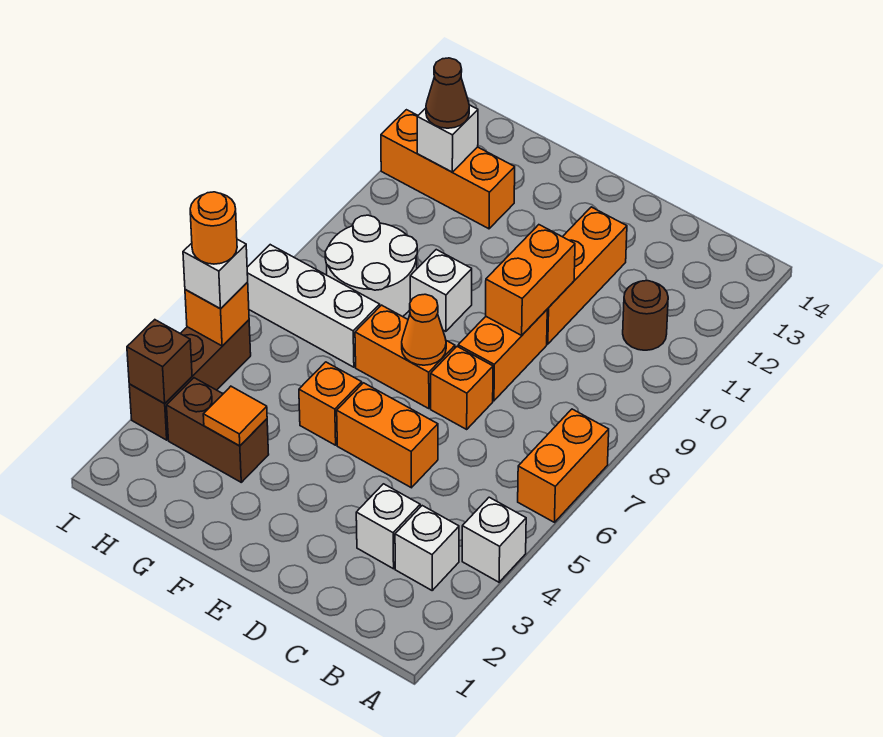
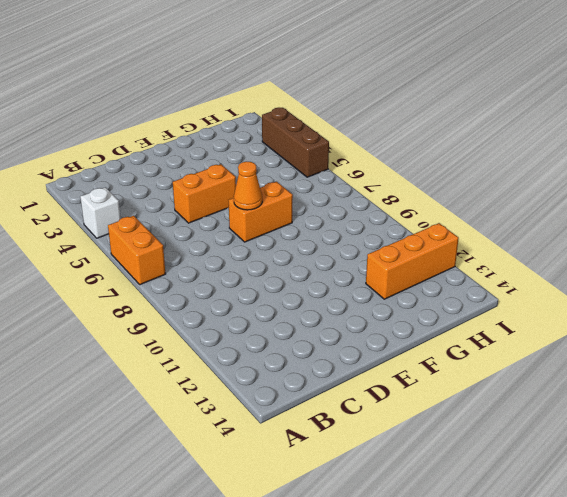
none -> white 1x1 brick [395,506,459,590]
none -> brown 1x1 round brick [623,281,668,350]
none -> white 1x1 brick [356,484,420,569]

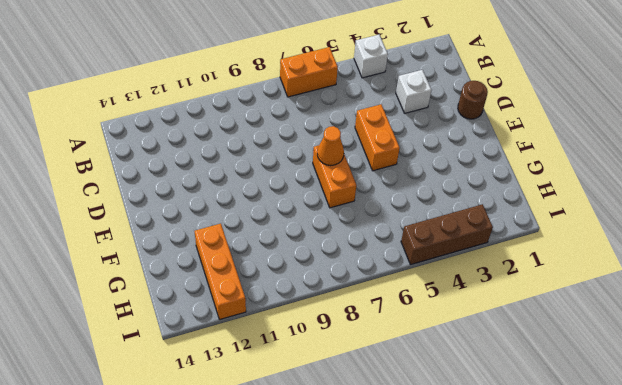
brown 1x1 round brick [458,81,488,119] -> brown 1x1 round brick moved to [623,281,668,350]
none -> white 1x1 brick [395,506,459,590]
none -> orange 1x1 brick [431,347,493,429]
none -> orange 1x2 brick [458,310,547,401]

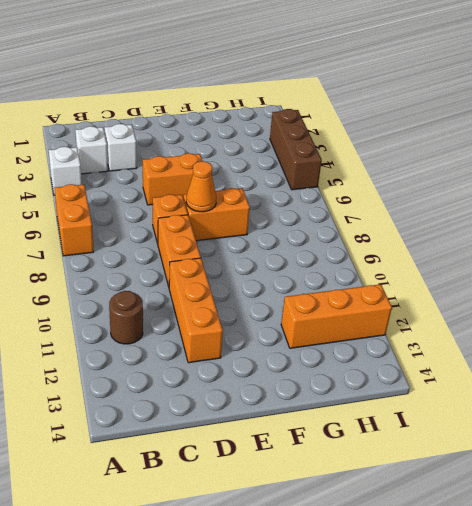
none -> orange 1x1 brick [299,362,362,445]
none -> white 1x1 brick [410,250,472,331]
none -> brown 1x2 brick [167,378,269,482]

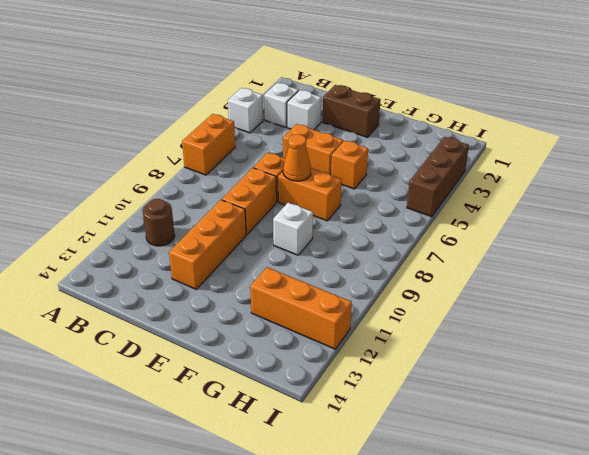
brown 1x2 brick [322,85,381,137] -> brown 1x2 brick moved to [167,378,269,482]
none -> white 1x3 brick [247,245,380,367]
none -> white 2x2 round brick [325,215,417,317]
none -> orange 1x2 brick [486,225,575,335]

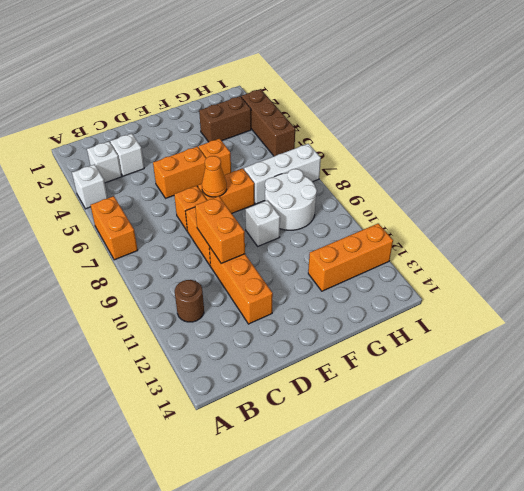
none -> orange 1x1 tile [203,386,267,446]
none -> white 1x1 brick [417,105,478,172]
none -> brown 1x1 brick [127,320,192,404]

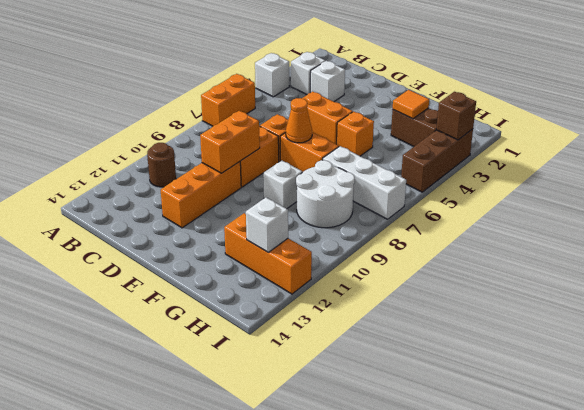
none -> orange 1x1 brick [185,282,249,346]
none -> brown 1x1 cone [426,58,469,128]
none -> white 1x1 brick [183,239,248,308]

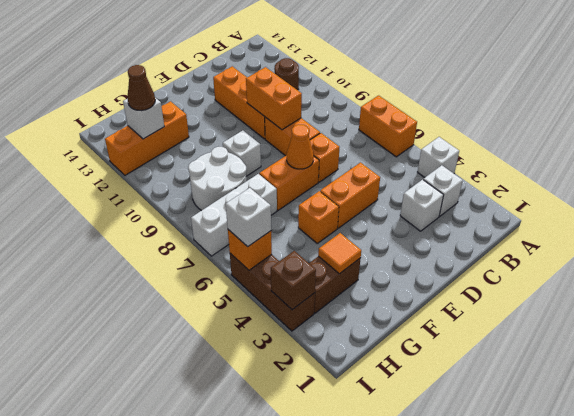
none -> orange 1x1 round brick [190,192,237,264]

